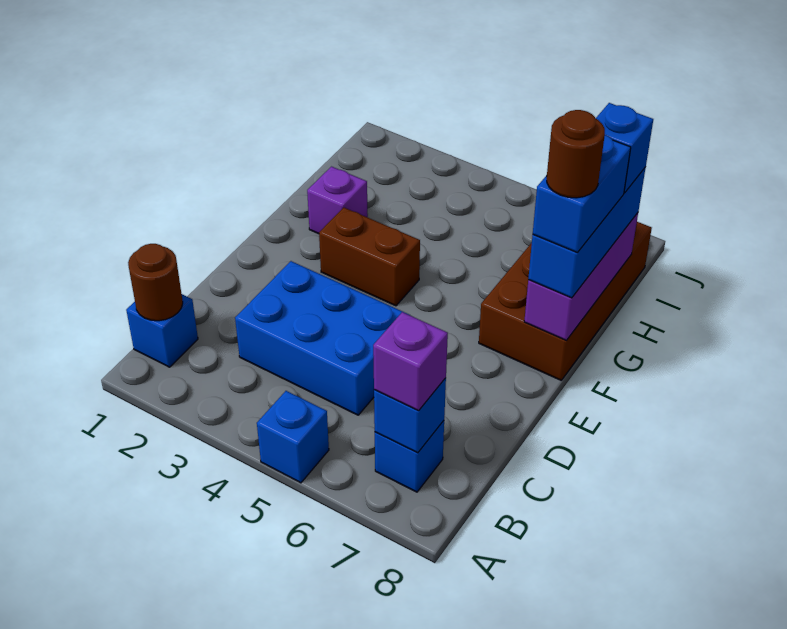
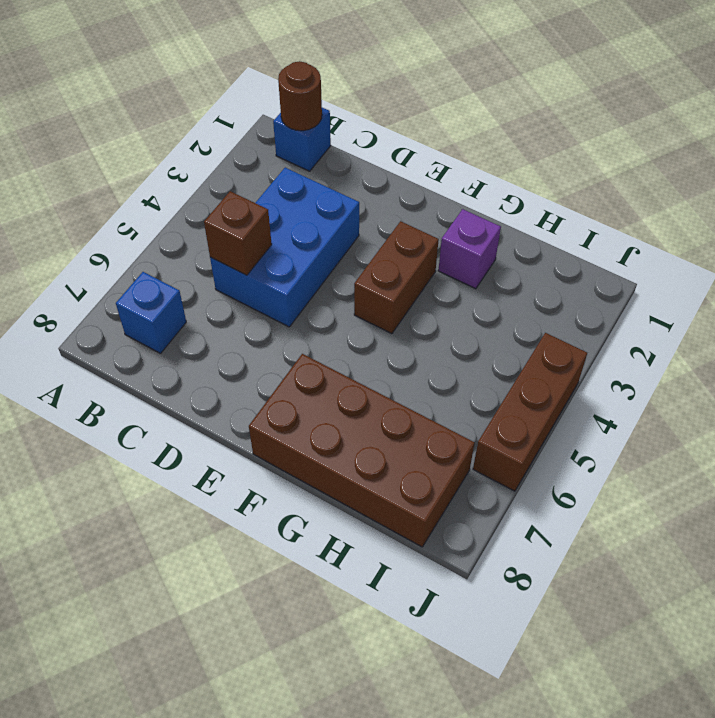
brown 1x1 brick [204,191,272,275] -> none
brown 1x3 brick [473,333,587,491] -> none
none -> blue 1x1 brick [257,391,329,483]
none -> blue 1x1 brick [374,378,446,453]
none -> purple 1x3 brick [524,213,638,340]

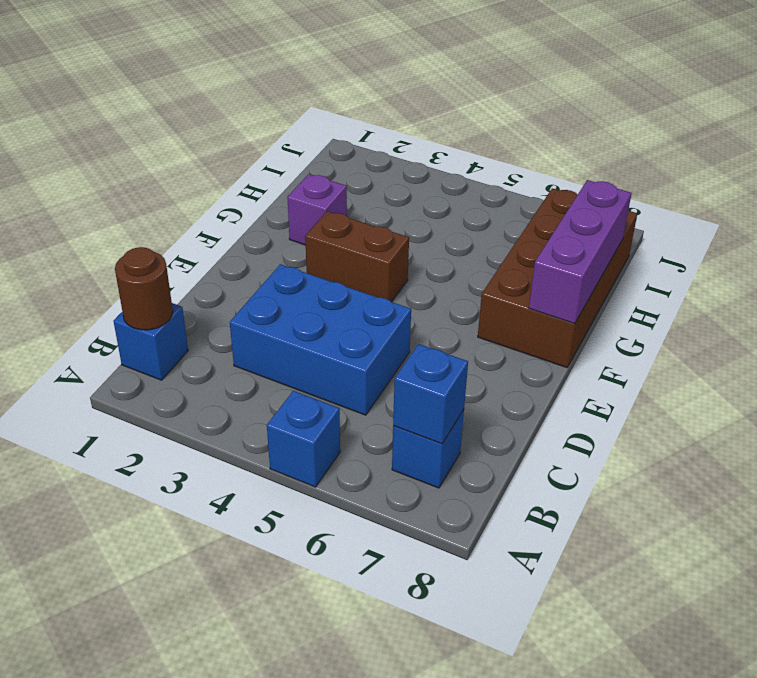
none -> purple 1x1 brick [373,312,448,411]
none -> blue 1x3 brick [528,167,646,298]
none -> blue 1x2 brick [533,135,631,253]

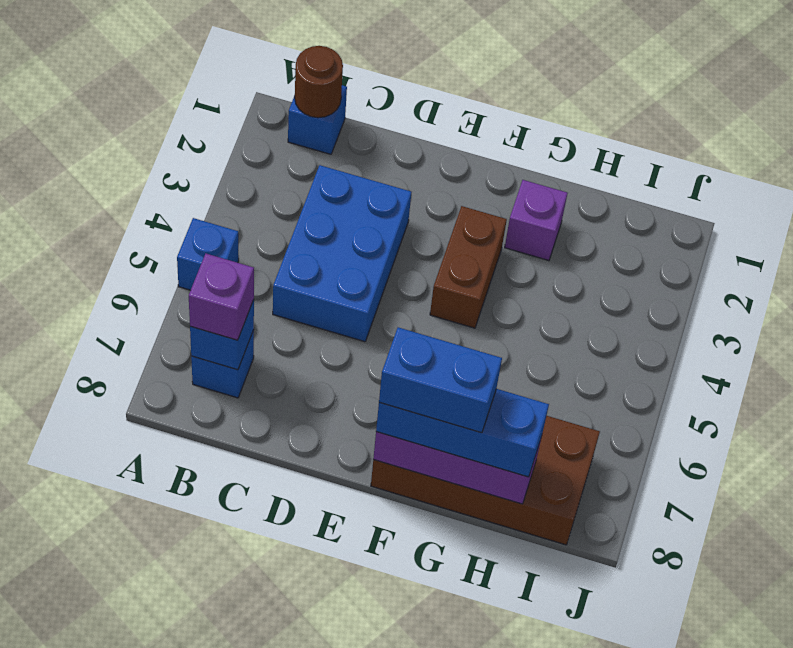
none -> blue 1x1 brick [596,103,653,193]
none -> brown 1x1 round brick [547,110,605,198]

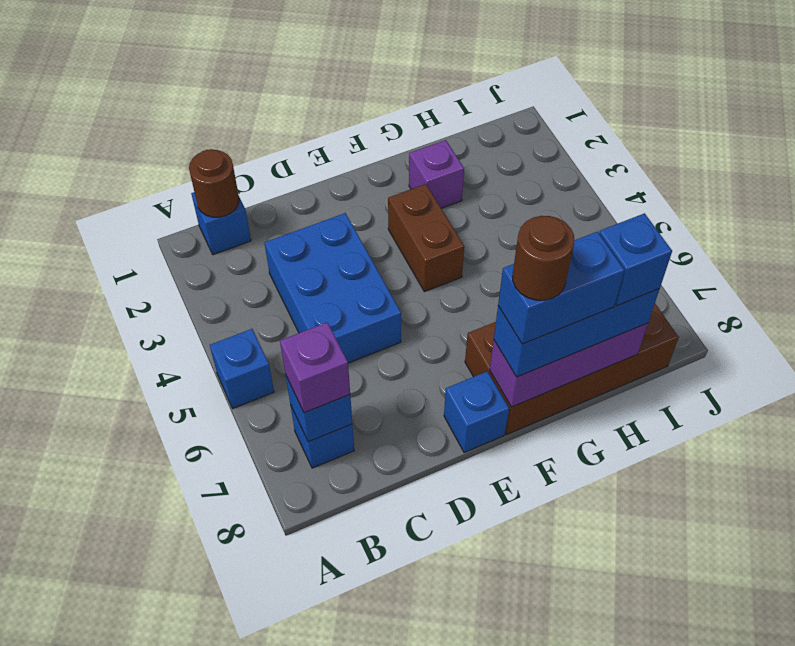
blue 1x1 brick [444,371,509,453] -> none

